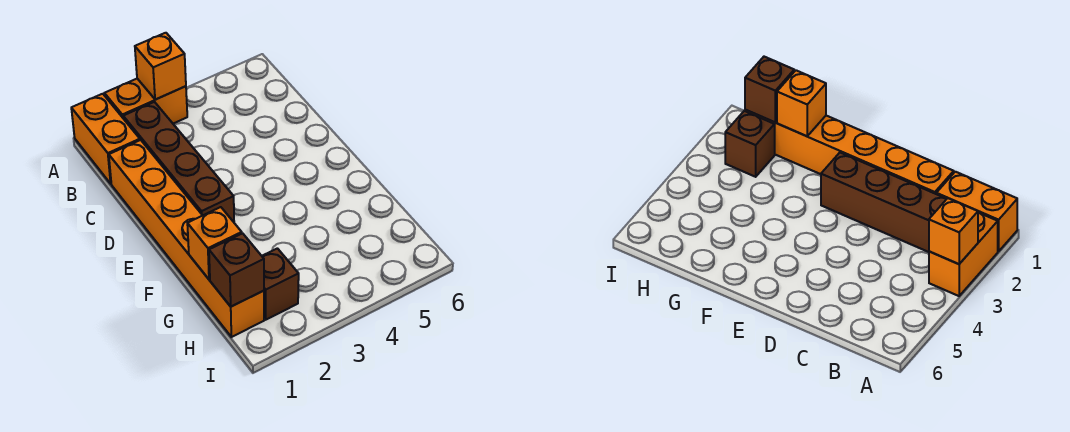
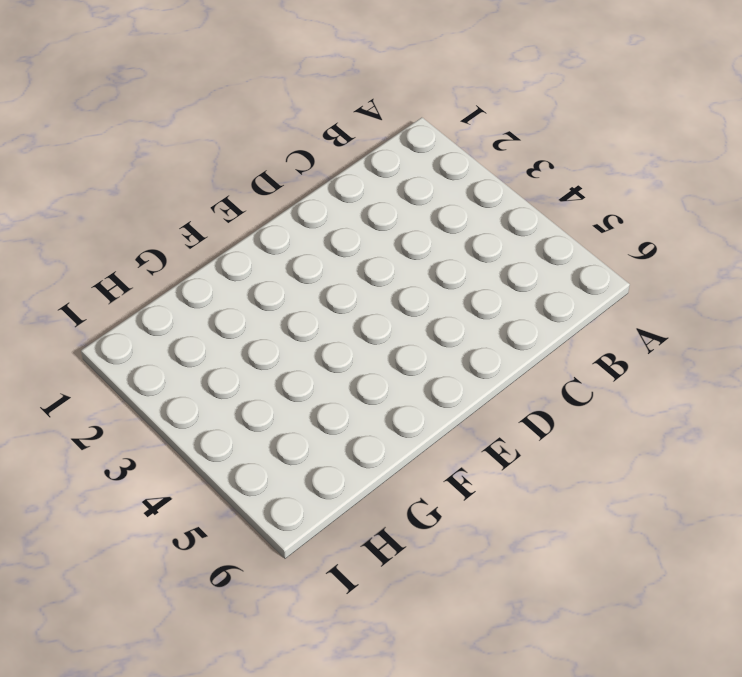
none -> orange 1x2 brick [71,94,140,184]
none -> orange 1x2 brick [104,79,187,124]

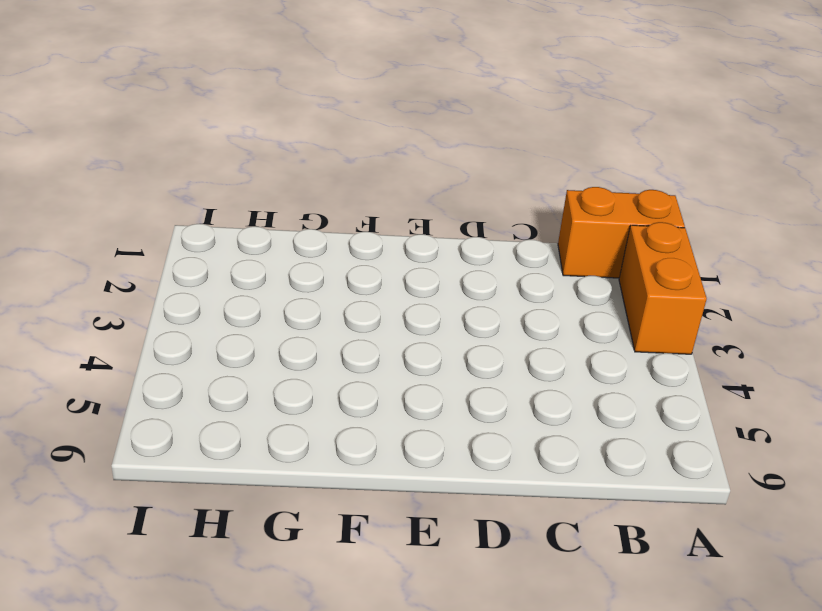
none -> brown 1x4 brick [123,102,234,222]
none -> orange 1x6 brick [109,140,264,337]

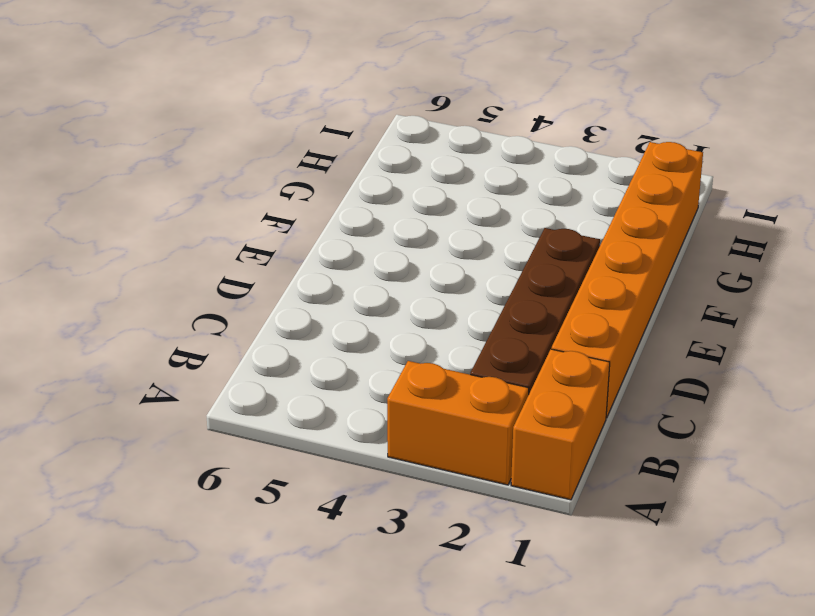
none -> brown 1x1 brick [262,248,299,320]
none -> orange 1x1 brick [135,33,186,100]

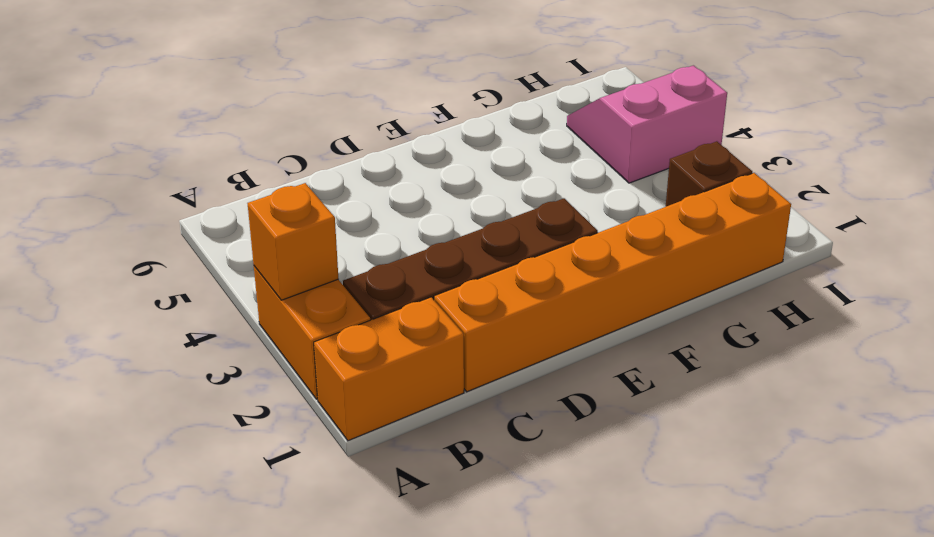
pink 2x2 slope [567,65,727,183] -> none
none -> orange 1x1 brick [187,207,242,279]
none -> brown 1x1 brick [209,233,264,307]

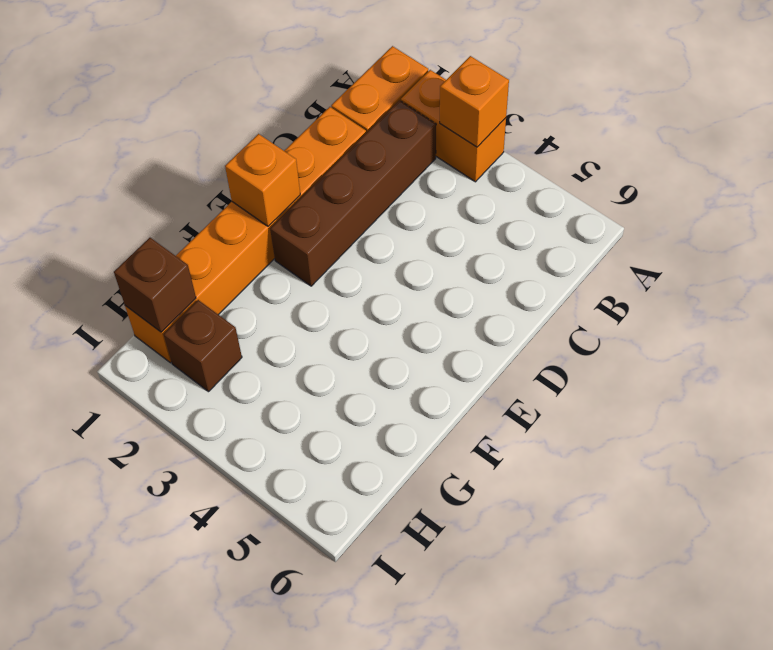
orange 1x1 brick [225,134,300,226] -> orange 1x1 brick moved to [187,207,242,279]

